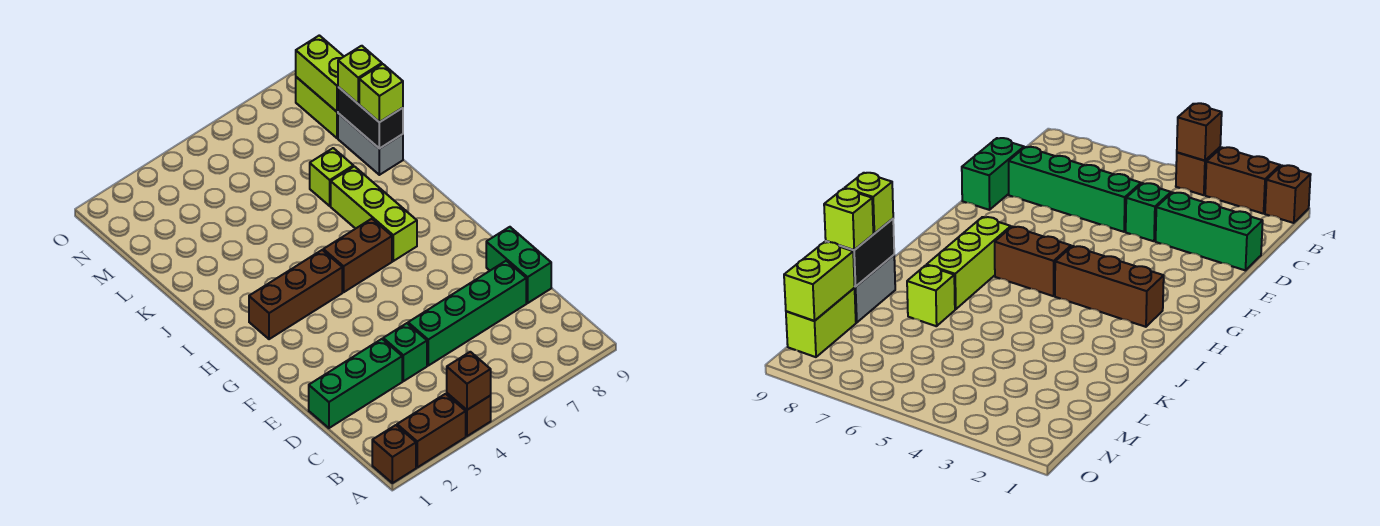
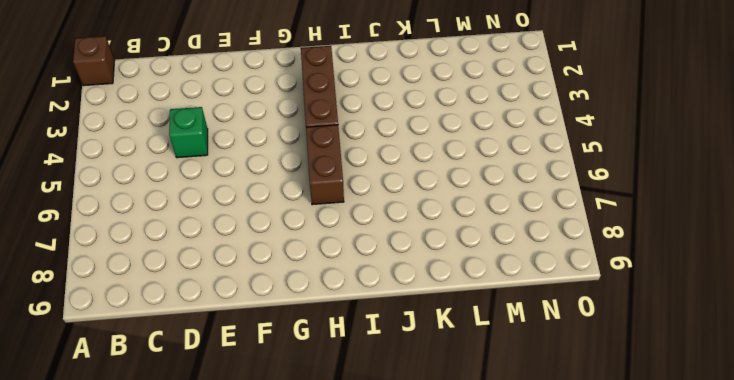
none -> brown 1x2 brick [397,394,466,467]
none -> brown 1x1 brick [447,393,491,436]
none -> green 1x3 brick [309,339,402,428]

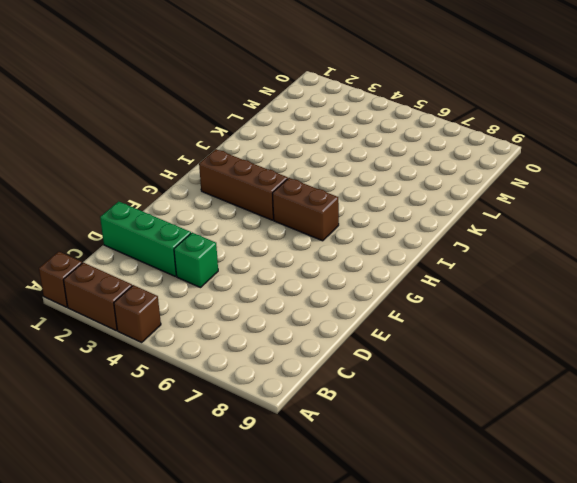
none -> green 1x4 brick [408,261,526,366]
none -> green 1x2 brick [486,227,551,303]
none -> lime 1x3 brick [331,166,417,261]

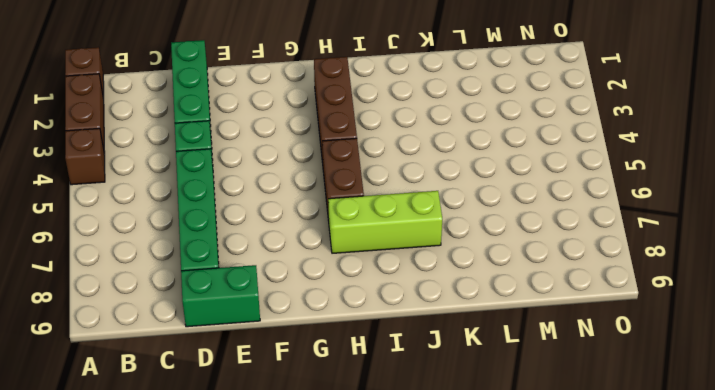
none -> lime 1x1 brick [310,148,353,206]
none -> grey 1x2 brick [338,113,403,175]
none -> lime 1x2 brick [296,77,338,138]

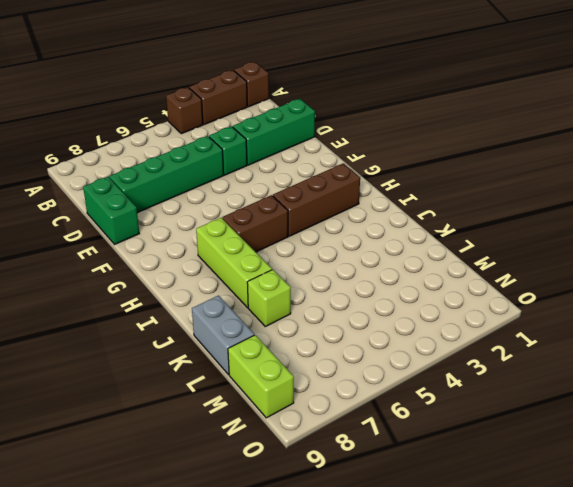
none -> brown 1x1 brick [447,352,491,410]
none -> black 1x2 brick [338,87,403,149]
none -> lime 1x2 brick [296,35,344,112]

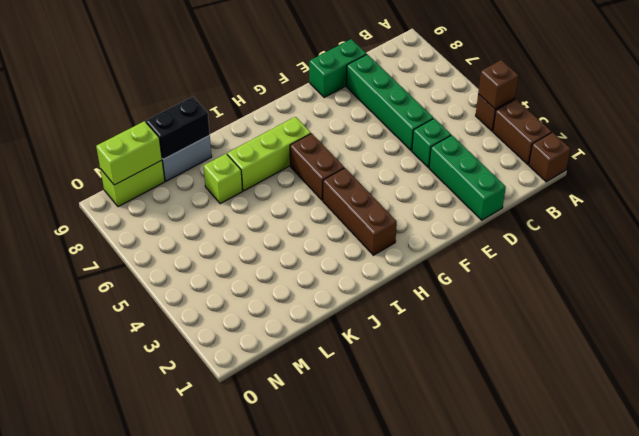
none -> lime 1x1 brick [359,64,403,122]
none -> lime 1x1 brick [338,46,382,104]

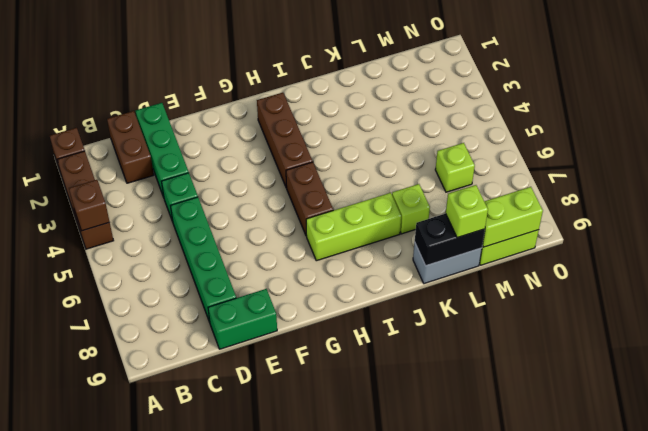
brown 1x2 brick [107,111,154,183] -> none
lime 1x1 brick [435,143,475,192] -> lime 1x1 brick moved to [359,64,403,122]

